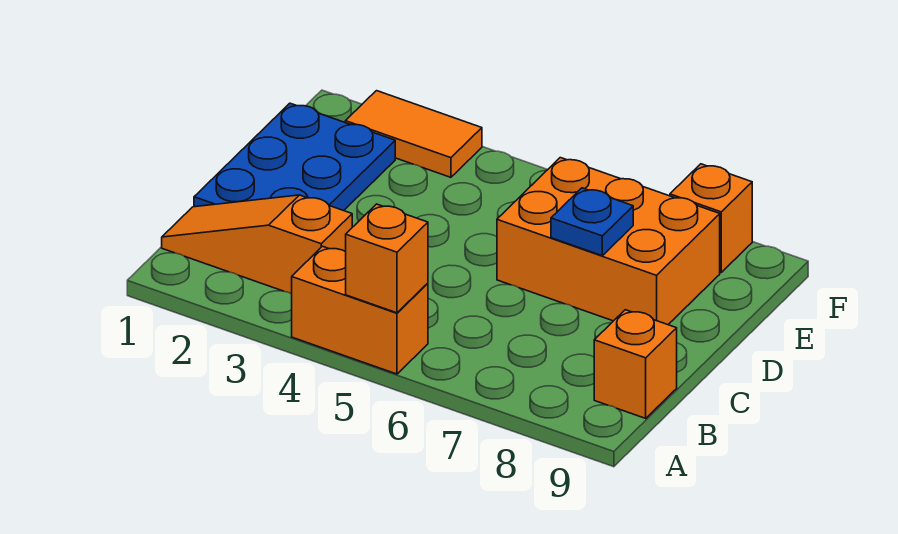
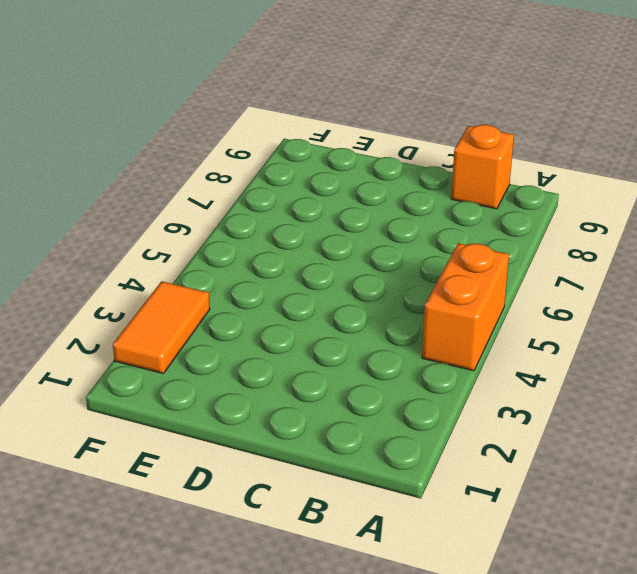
none -> orange 1x3 slope [162,195,352,294]
none -> blue 2x3 plate [194,103,395,211]

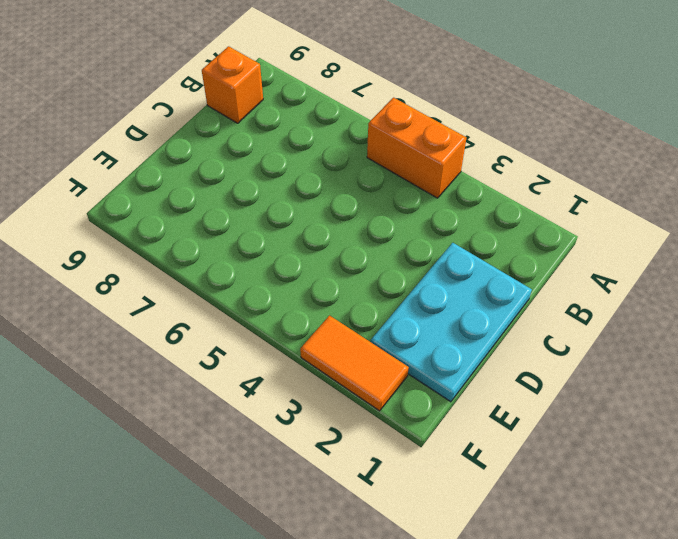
cyan 2x3 plate [371,243,532,402] -> blue 2x3 plate [194,103,395,211]
none -> orange 1x3 slope [162,195,352,294]
none -> orange 2x3 brick [497,158,720,325]

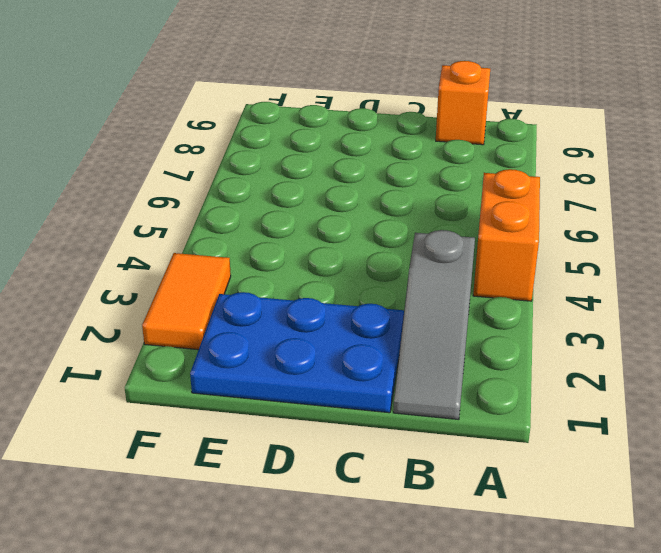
grey 1x3 slope [393,230,475,420] -> orange 1x3 slope [162,195,352,294]
none -> orange 2x3 brick [497,158,720,325]
none -> orange 1x1 brick [670,164,752,272]

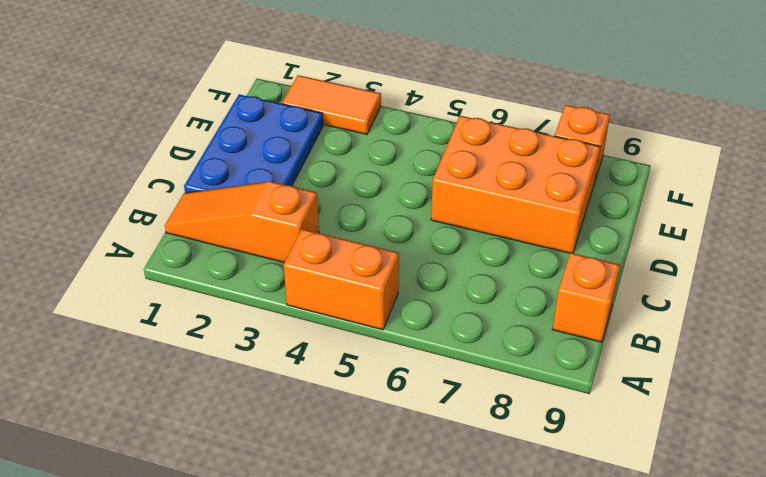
none -> orange 1x1 brick [346,204,428,313]
none -> blue 1x1 plate [551,188,633,256]

